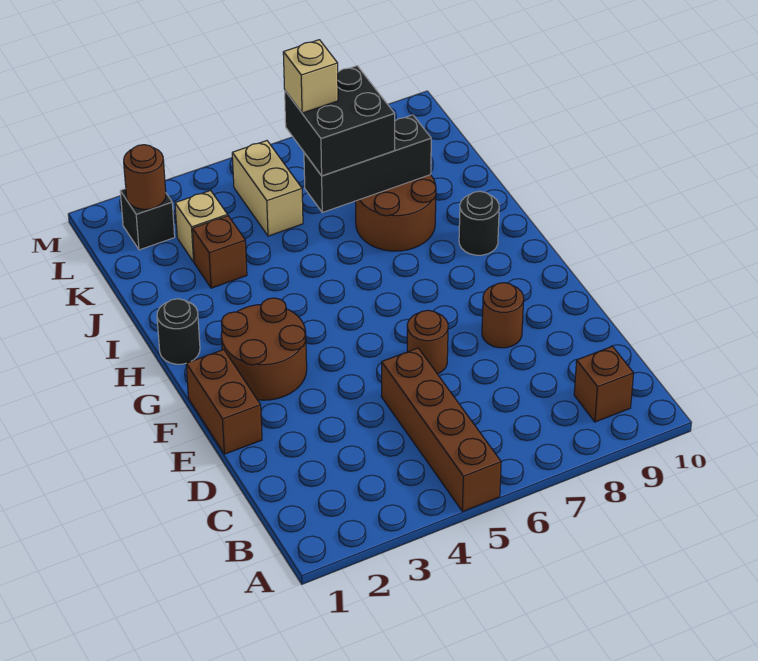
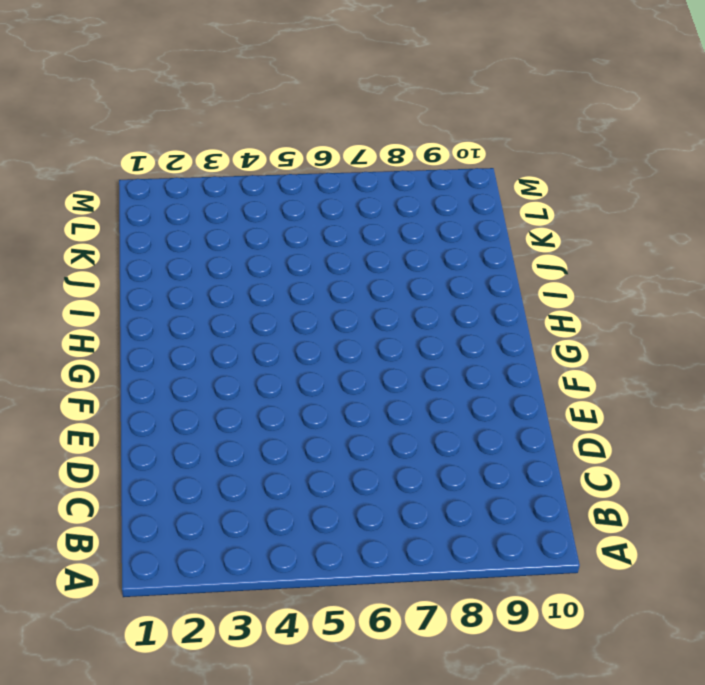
none -> brown 1x4 brick [381,348,501,511]
none -> brown 1x1 brick [574,346,634,422]
none -> brown 1x2 brick [186,350,262,454]

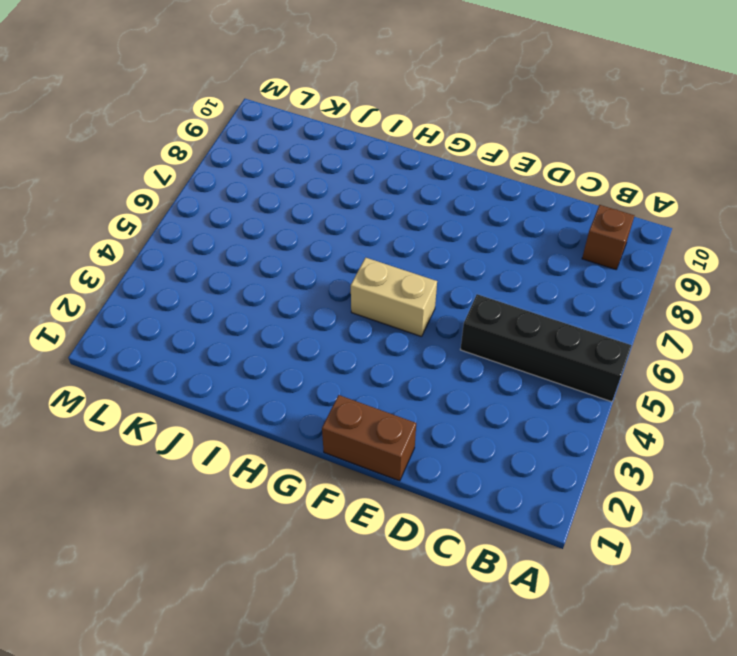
black 1x4 brick [460,294,632,402] -> brown 1x4 brick [381,348,501,511]
tan 1x2 brick [351,257,437,337] -> tan 1x2 brick moved to [232,141,303,236]
none -> brown 1x1 round brick [407,310,448,374]
none -> brown 1x1 round brick [482,283,524,348]
none -> brown 2x2 round brick [221,298,307,400]

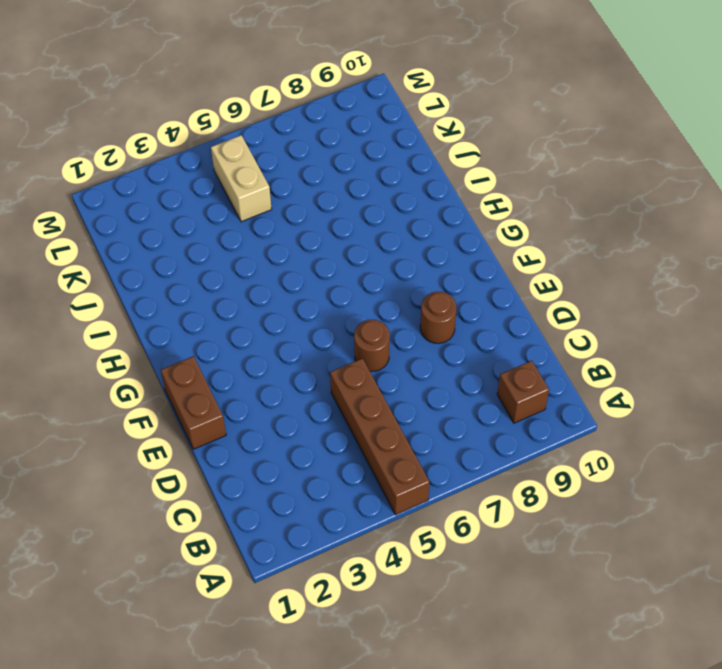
none -> brown 2x2 round brick [221,298,307,400]
none -> black 1x1 round brick [157,299,200,364]
none -> black 1x1 round brick [459,191,499,255]

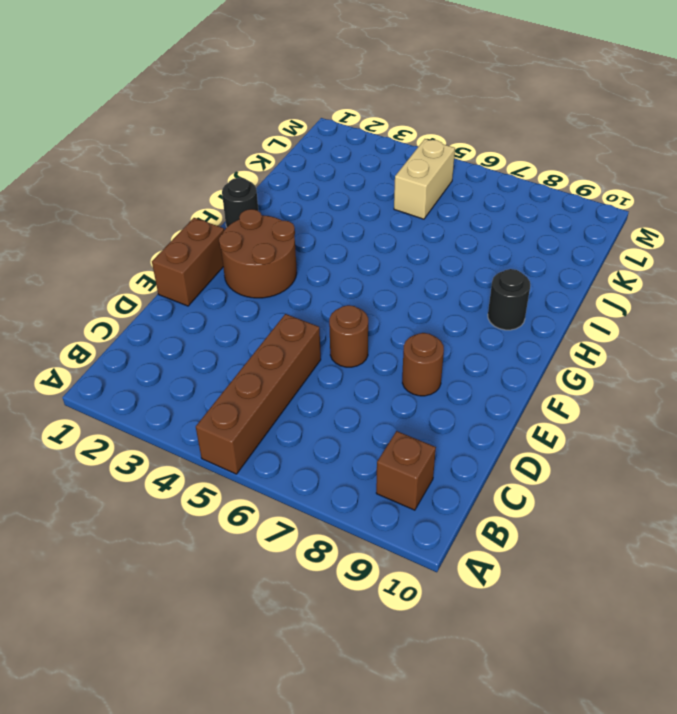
none -> brown 2x2 round brick [356,175,436,251]
none -> brown 1x1 brick [192,216,247,288]
none -> tan 1x1 brick [175,190,228,262]

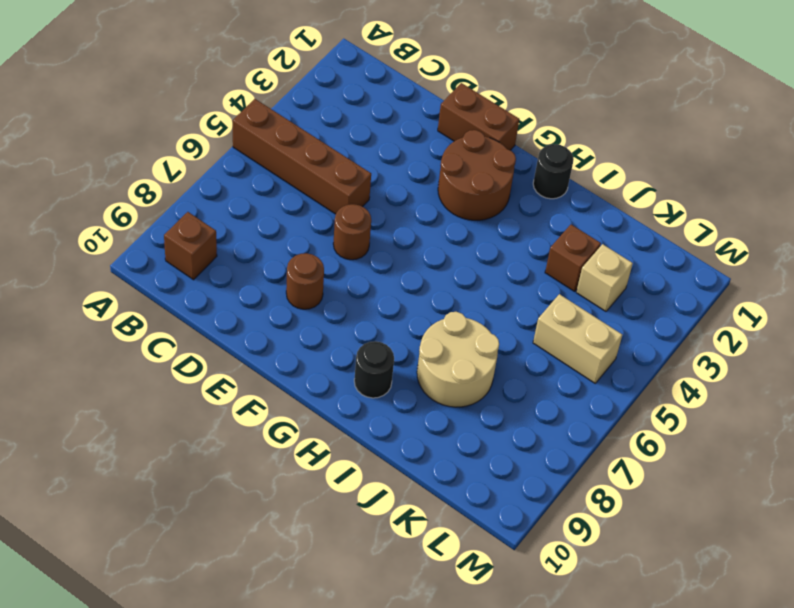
tan 2x2 round brick [417,312,499,407] -> brown 2x2 round brick [356,175,436,251]
none -> black 1x1 brick [120,189,175,250]
none -> black 1x3 brick [304,115,431,212]
none -> brown 1x1 round brick [124,145,166,209]

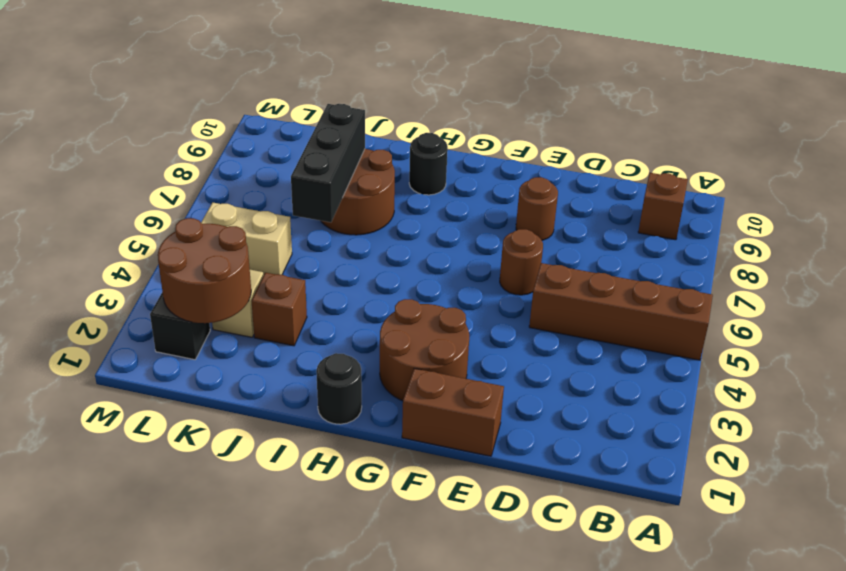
brown 2x2 round brick [158,218,251,323] -> brown 1x1 round brick [124,145,166,209]
none -> black 2x2 brick [285,66,395,176]
none -> tan 1x1 brick [283,40,338,113]

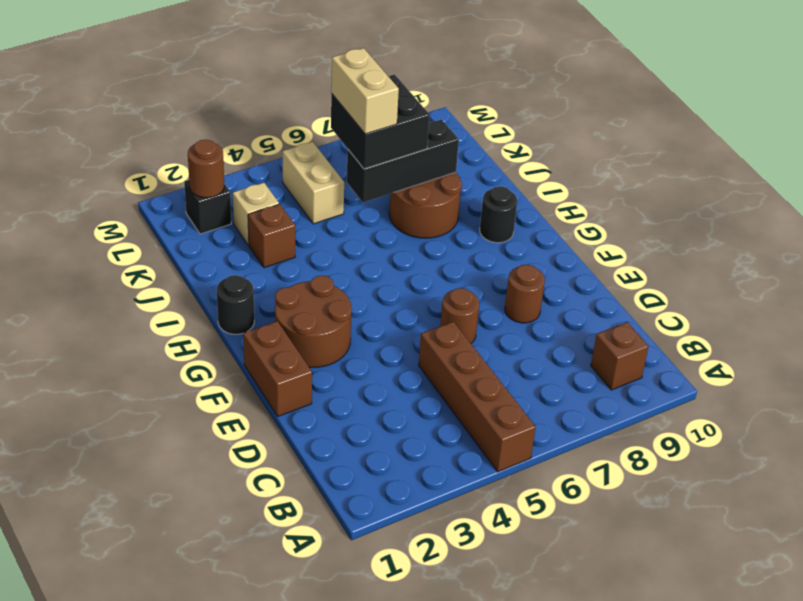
tan 1x2 brick [331,48,399,134] -> tan 1x1 brick [283,40,338,113]

